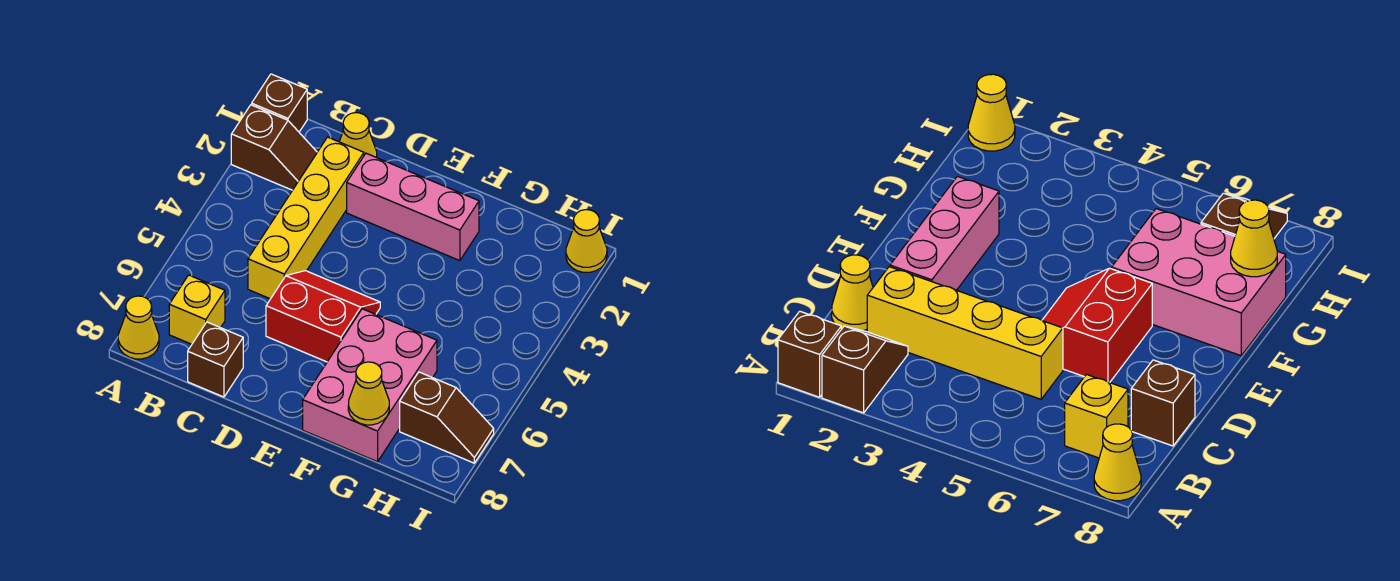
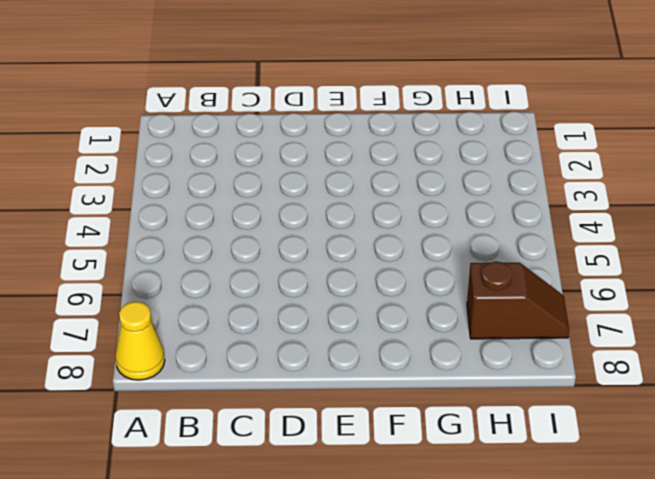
none -> brown 1x1 brick [252,74,307,132]
none -> brown 1x2 slope [231,105,317,190]
none -> yellow 1x1 brick [169,275,225,344]

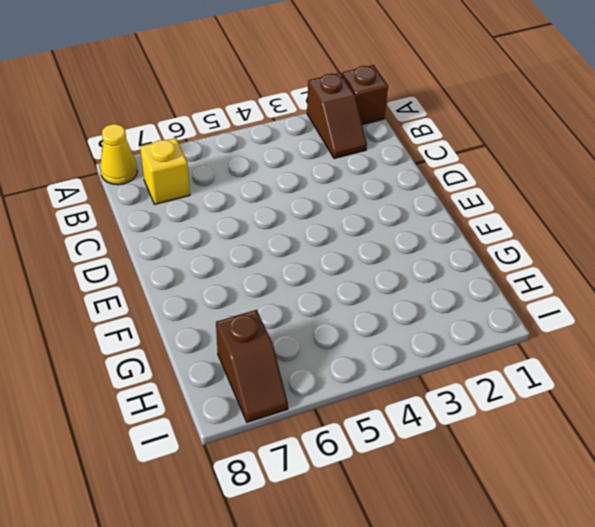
none -> yellow 1x1 cone [339,113,377,157]
none -> yellow 1x4 brick [248,137,364,299]
none -> brown 1x1 brick [188,322,243,397]

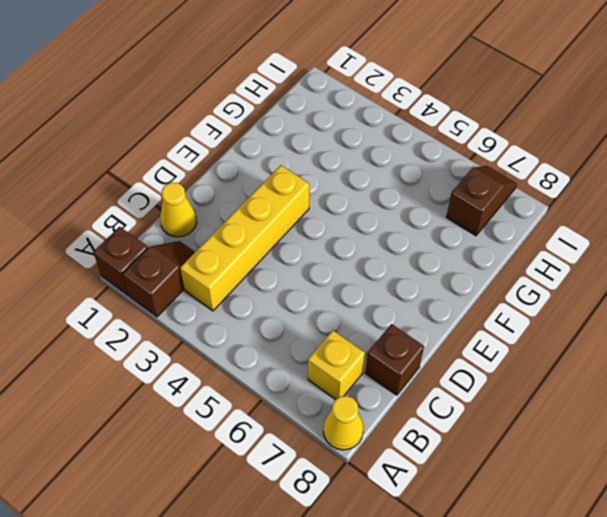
yellow 1x4 brick [180,165,309,311] -> yellow 1x4 brick turned to [248,137,364,299]
none -> pink 1x3 brick [347,153,479,261]
none -> red 2x2 slope [266,271,380,362]
none -> pink 2x3 brick [303,309,437,462]

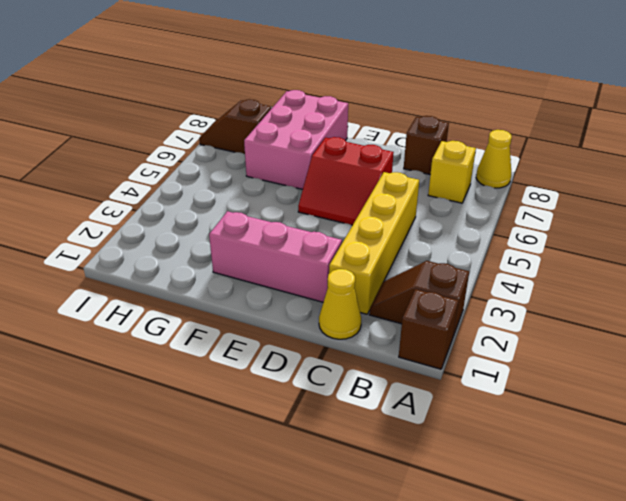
none -> yellow 1x1 cone [566,210,607,272]
none -> yellow 1x1 cone [348,362,389,425]

